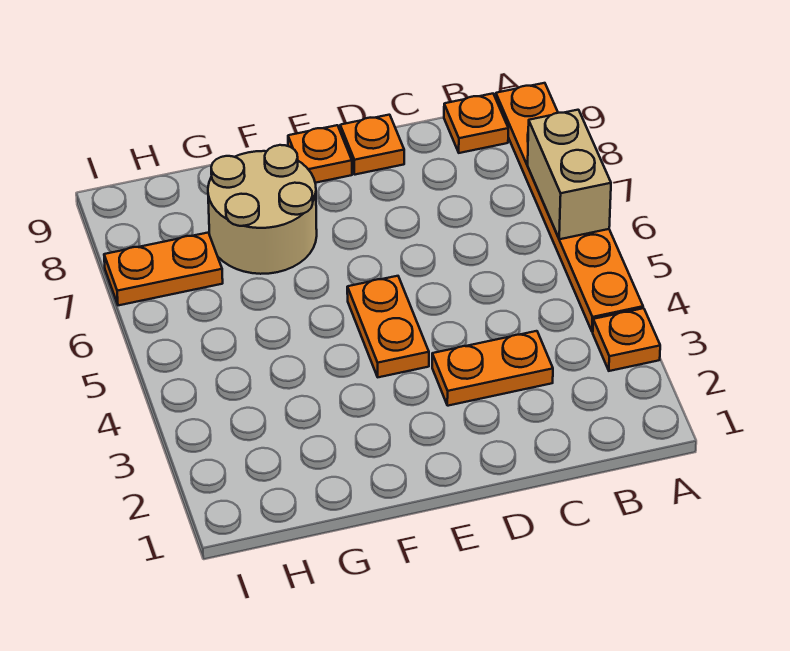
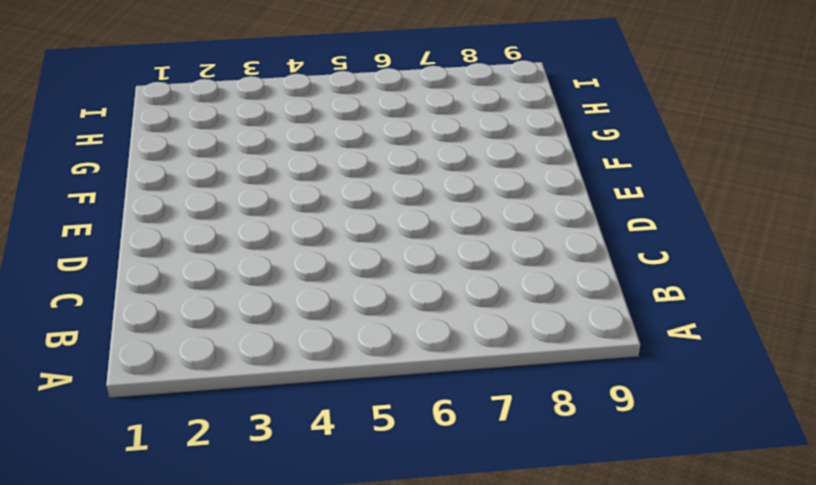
none -> orange 1x1 plate [593,308,660,371]
none -> orange 1x6 plate [496,83,643,332]

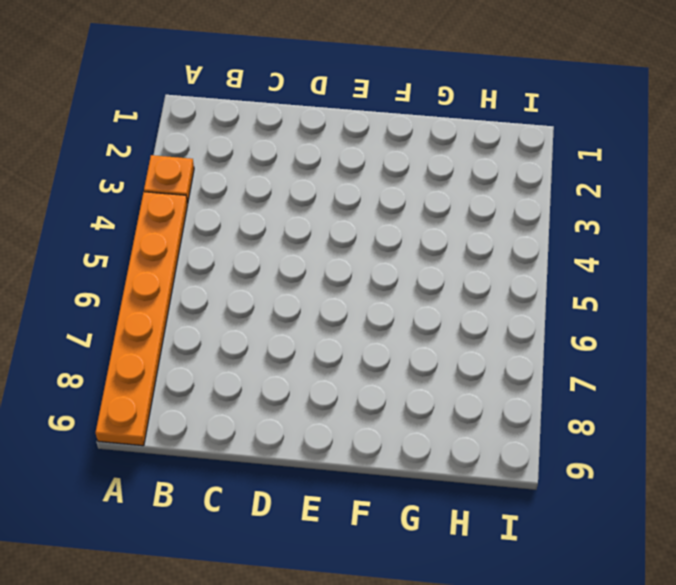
none -> orange 1x1 plate [444,94,508,153]
none -> orange 1x2 plate [432,331,553,406]

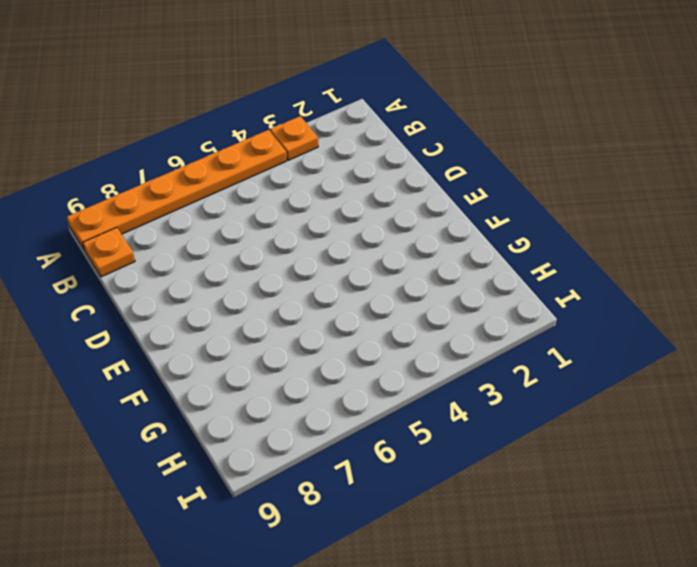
none -> orange 1x2 plate [432,331,553,406]
none -> orange 1x1 plate [340,115,404,175]

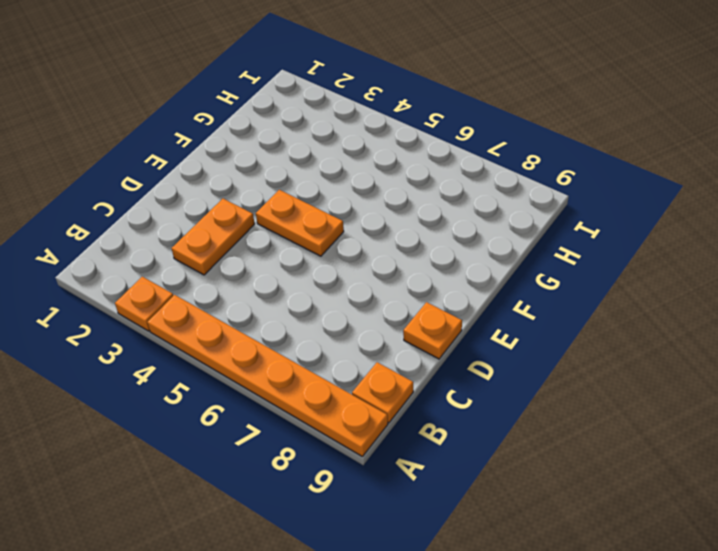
none -> orange 1x1 plate [288,125,352,183]
none -> tan 2x2 round brick [208,145,317,274]

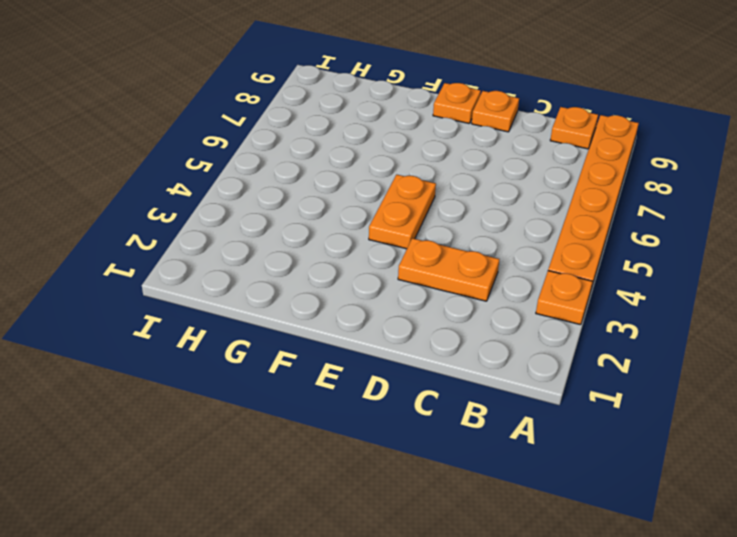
none -> tan 2x2 round brick [208,145,317,274]
none -> orange 1x2 plate [104,233,223,305]

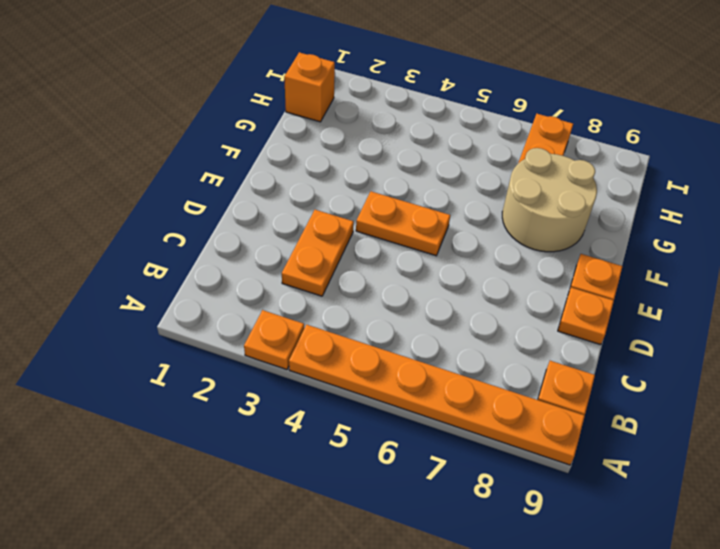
orange 1x1 brick [284,52,335,122] -> none
none -> tan 1x2 brick [528,110,611,239]

